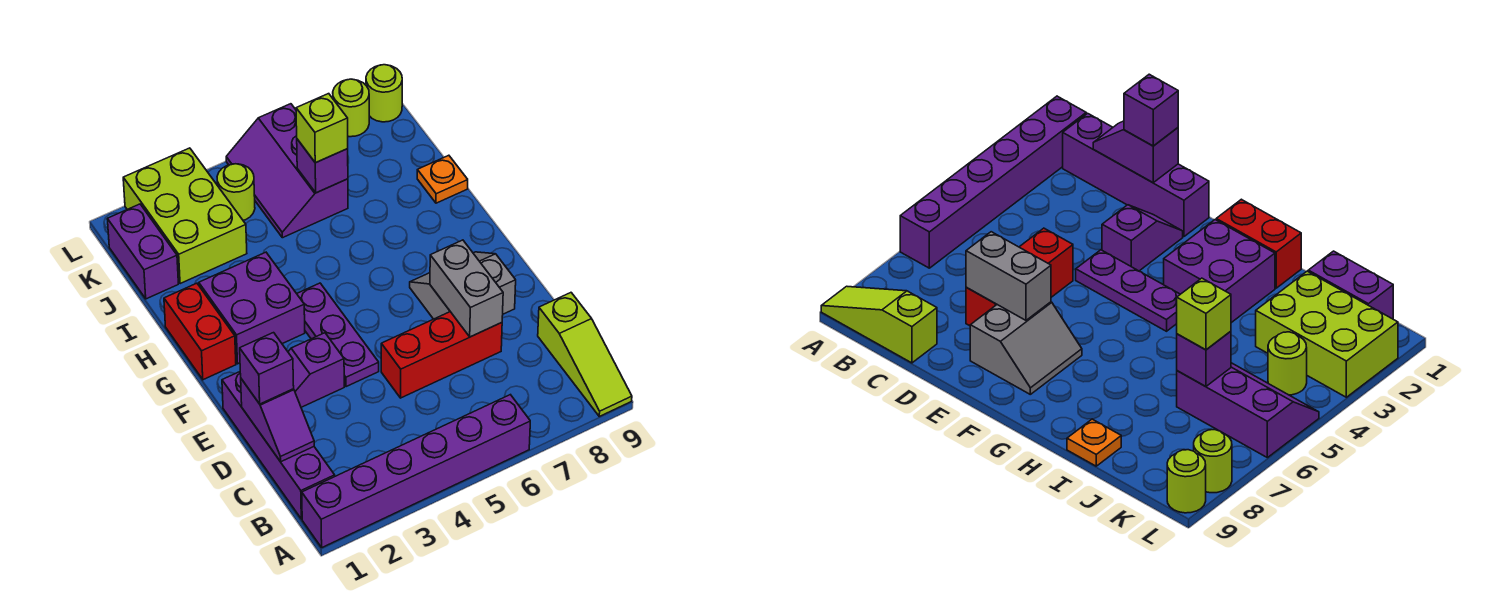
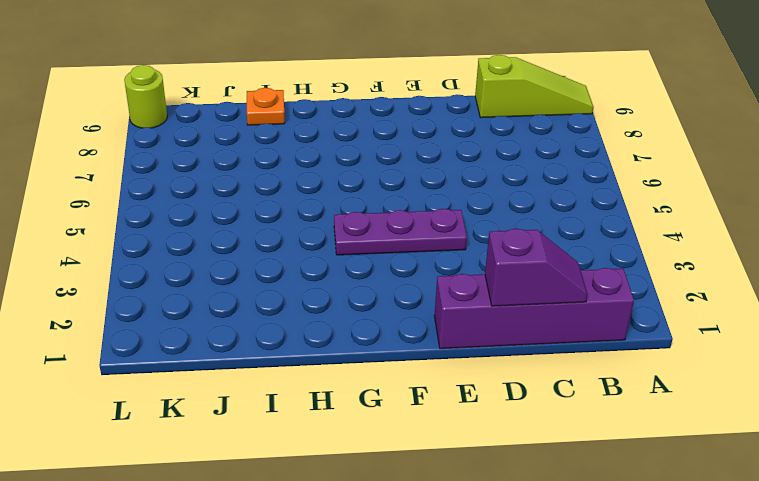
none -> purple 1x6 brick [302,395,530,547]
none -> red 1x3 brick [381,312,502,398]
none -> purple 1x2 slope [288,333,344,407]

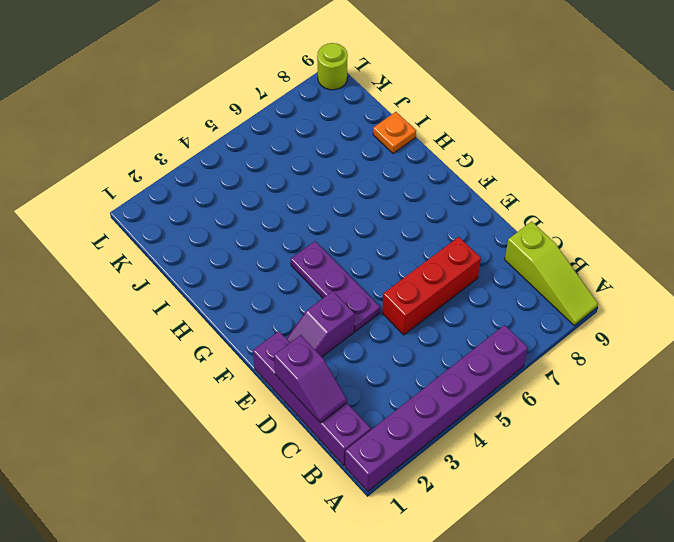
none -> grey 2x2 slope [410,252,516,319]
none -> red 1x2 brick [164,283,236,380]
none -> purple 2x2 brick [199,252,305,364]

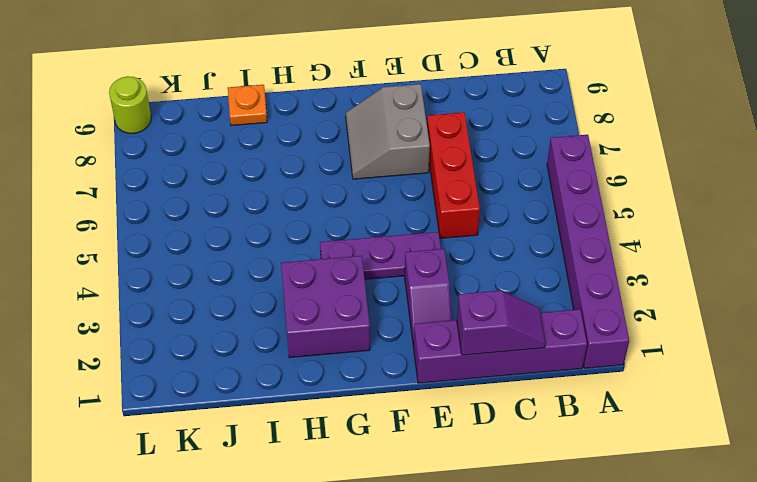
none -> lime 1x3 slope [538,293,632,416]
none -> red 1x2 brick [164,283,236,380]
none -> purple 1x2 brick [107,204,178,299]

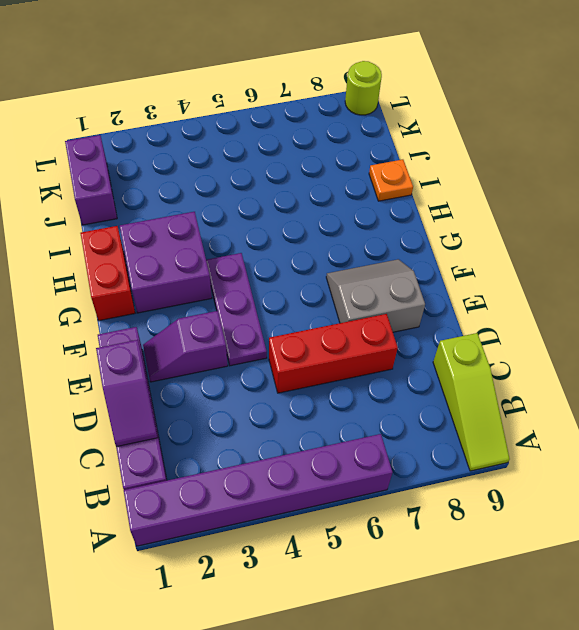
none -> lime 2x3 brick [123,148,247,284]
none -> purple 2x3 slope [226,104,348,238]
none -> lime 1x1 round brick [217,164,255,220]

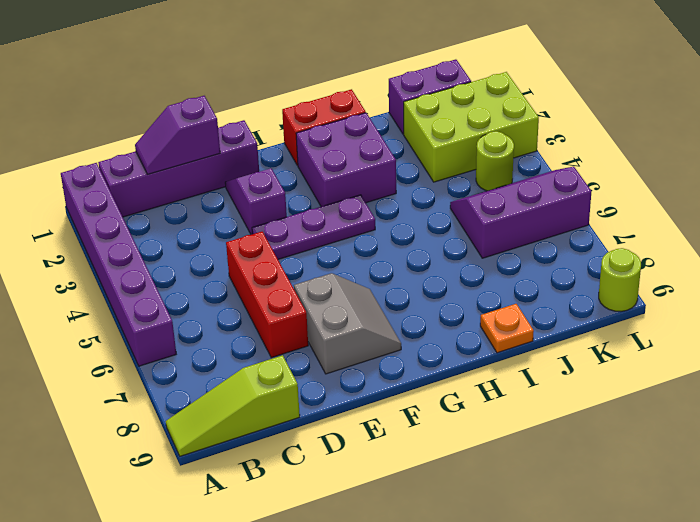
none -> lime 1x1 round brick [333,79,369,137]
none -> grey 1x2 brick [430,240,503,337]
none -> purple 1x1 brick [297,139,348,193]

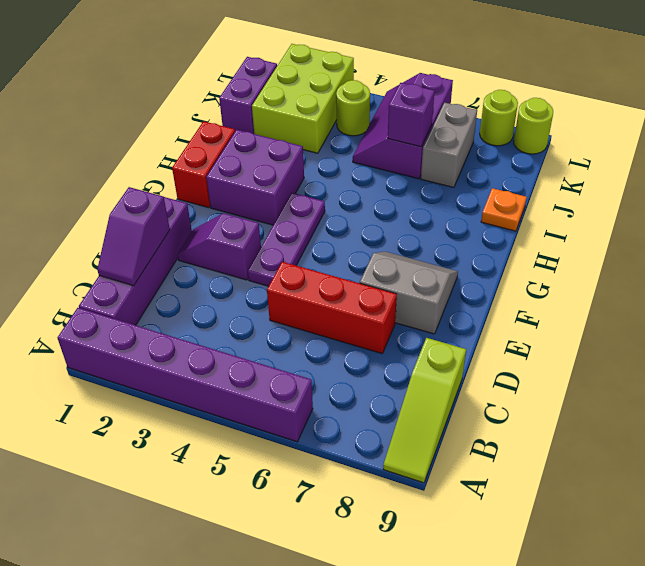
grey 1x2 brick [421,103,477,188] -> grey 1x2 brick moved to [430,240,503,337]
none -> purple 1x1 brick [240,333,294,404]
none -> lime 1x1 brick [296,94,348,163]

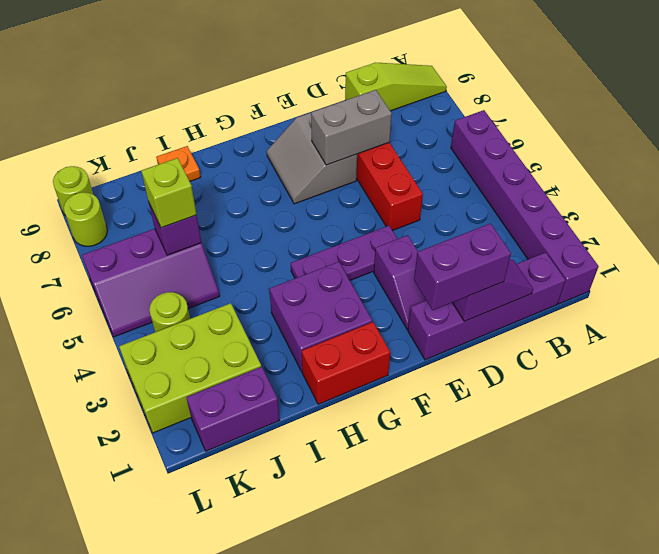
purple 1x2 brick [414,223,511,310] -> purple 1x1 brick [240,333,294,404]

